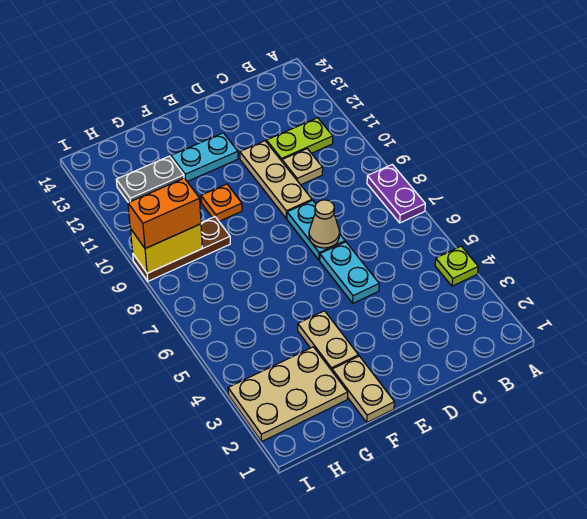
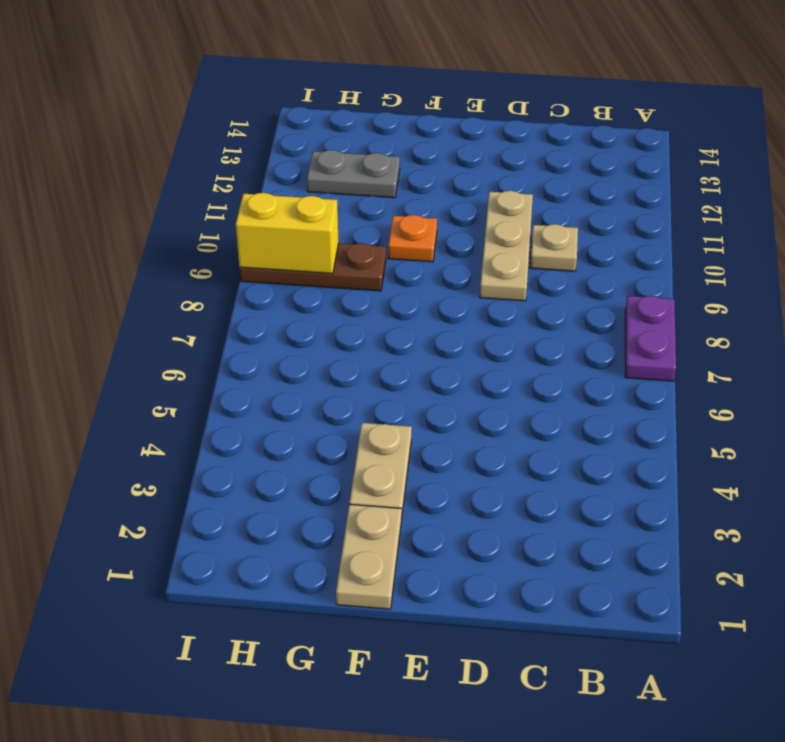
none -> lime 1x1 plate [435,246,478,286]
none -> lime 1x2 plate [266,118,333,161]
none -> cyan 1x2 plate [320,242,379,303]

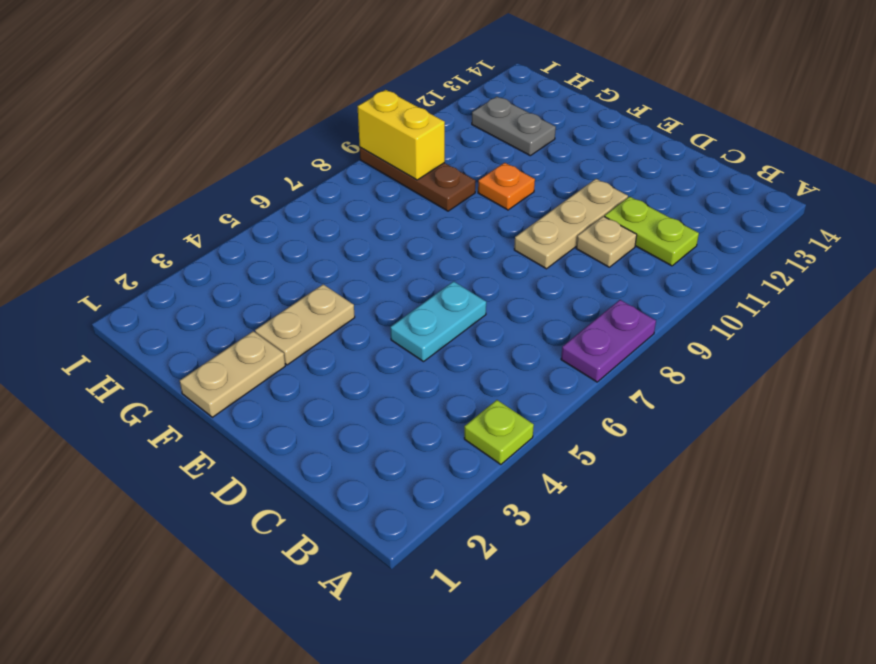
none -> cyan 1x2 plate [287,200,345,260]
none -> cyan 1x2 plate [171,133,238,182]
none -> tan 2x3 plate [228,347,348,442]

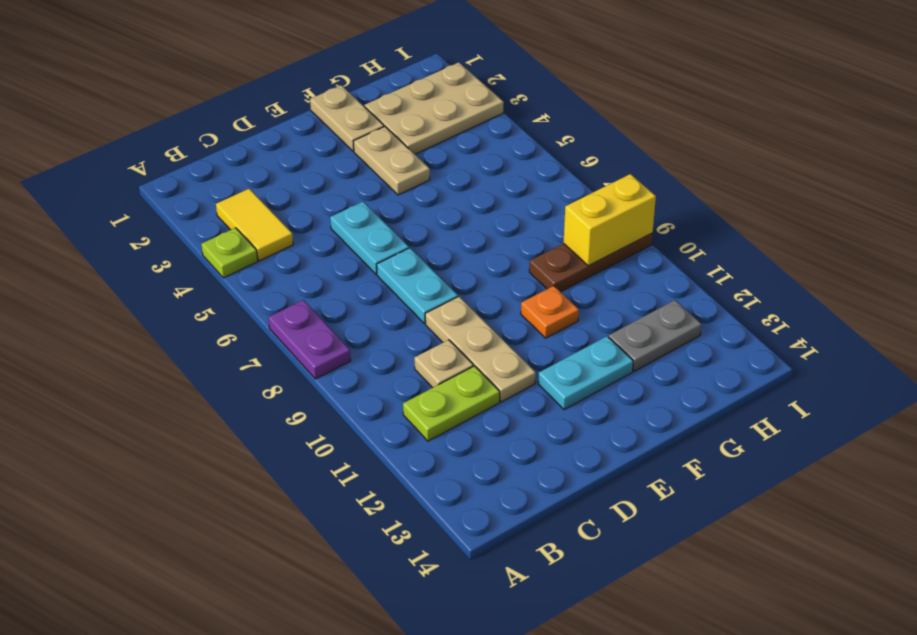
yellow 1x2 tile [216,189,293,261] -> none
none -> tan 1x1 cone [309,200,339,248]
none -> orange 1x2 brick [128,178,201,249]

